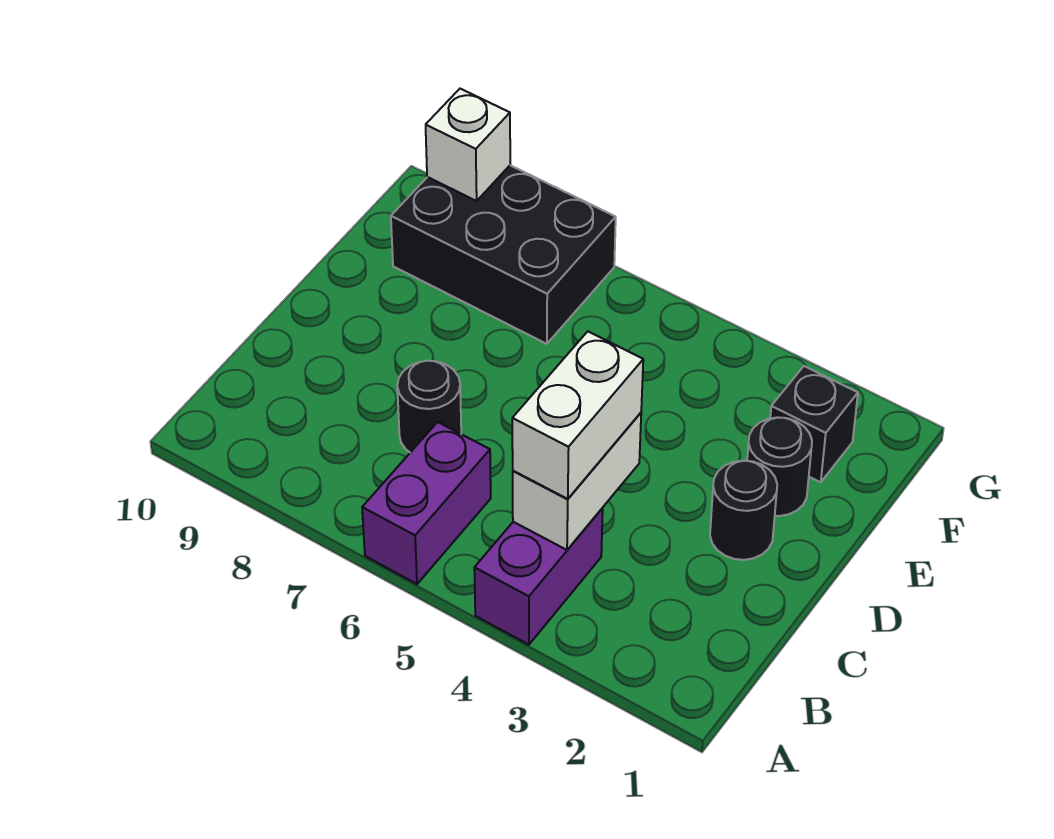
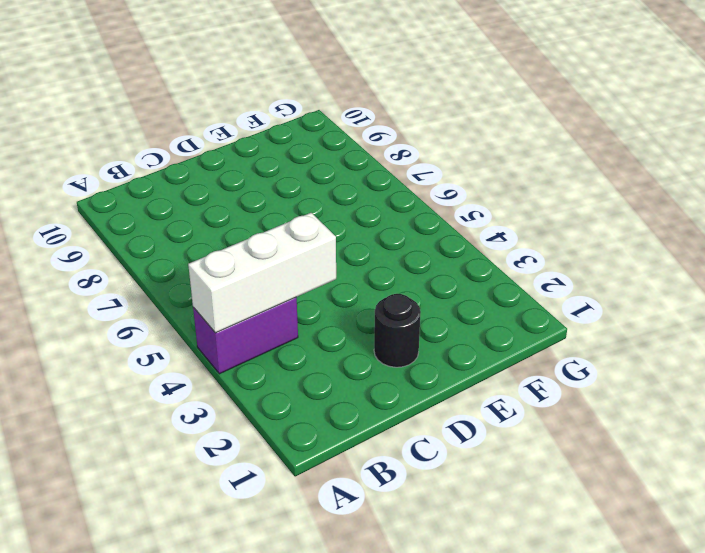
white 1x3 brick [188,213,336,333] -> white 1x2 brick [513,413,641,550]
none -> purple 1x2 brick [362,422,491,584]
none -> black 1x1 round brick [397,361,461,452]

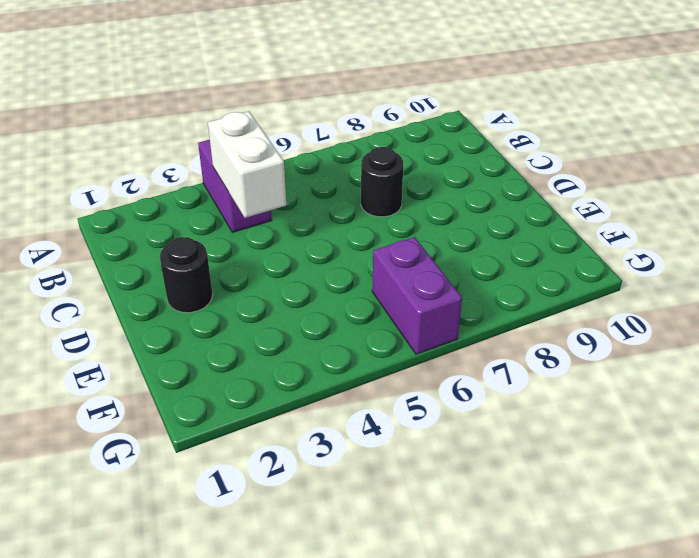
purple 1x2 brick [372,237,462,354] -> purple 1x2 brick moved to [362,422,491,584]
none -> black 1x1 round brick [747,417,812,516]
none -> black 1x1 brick [770,366,858,482]

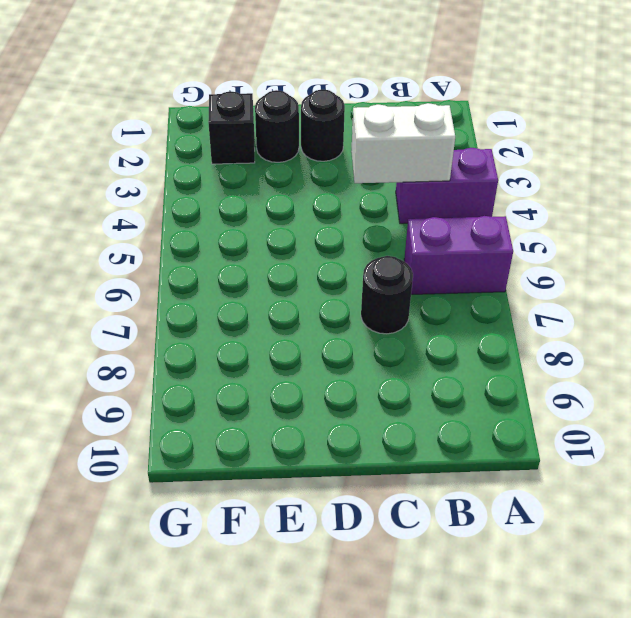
none -> black 2x3 brick [391,165,616,344]
none -> white 1x1 brick [426,89,510,201]

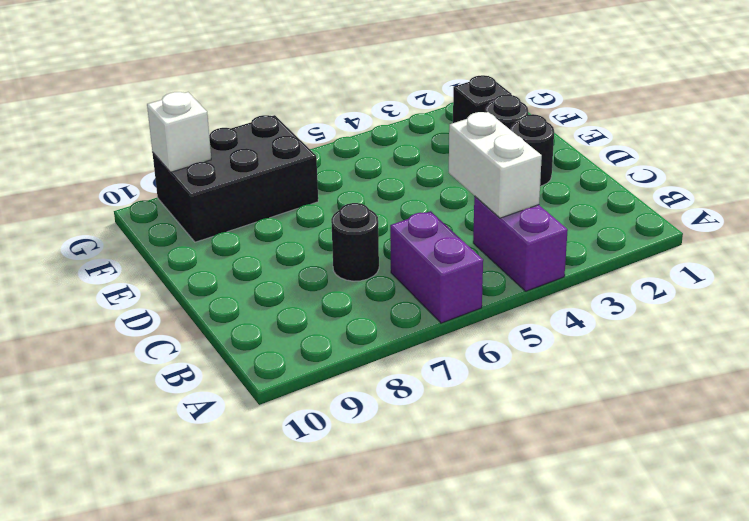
none -> white 1x2 brick [512,332,643,499]

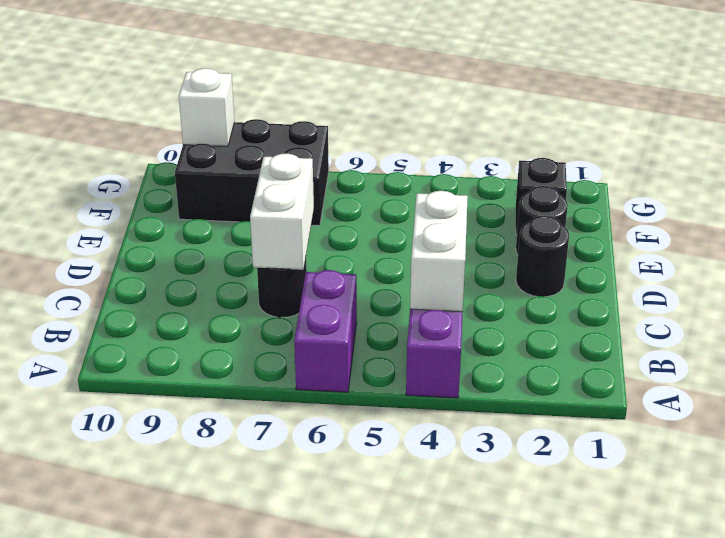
white 1x2 brick [250,154,314,270] -> white 1x2 brick moved to [512,332,643,499]

